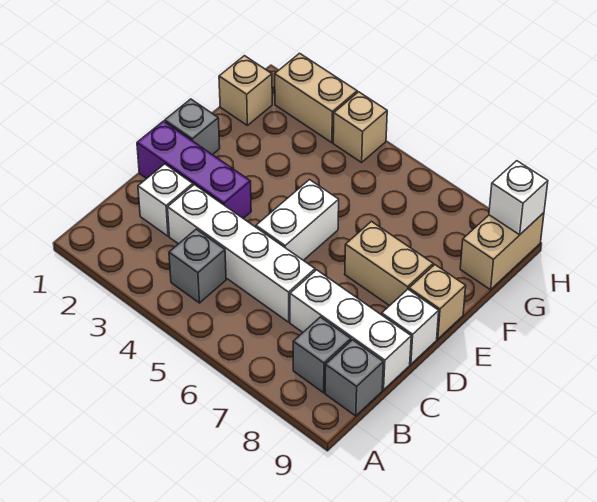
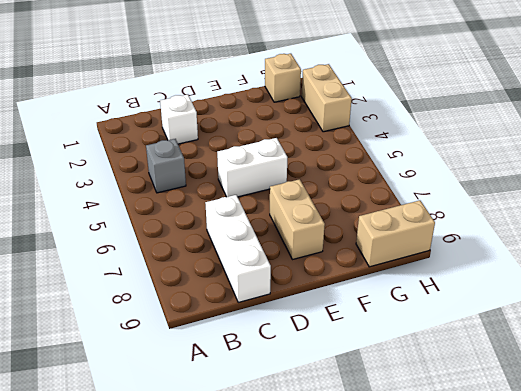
none -> grey 1x1 brick [293,317,351,393]
none -> grey 1x1 brick [325,340,384,416]
none -> white 1x4 brick [168,185,315,322]

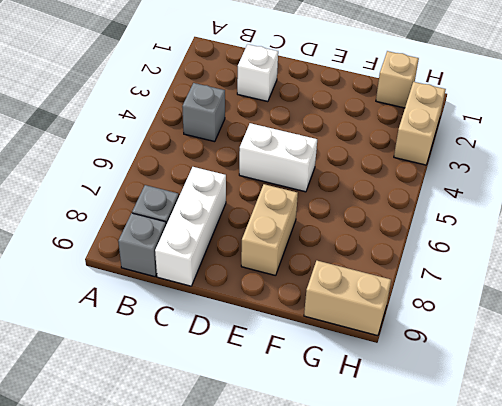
none -> white 1x4 brick [168,185,315,322]
none -> purple 1x3 brick [137,121,251,218]
none -> white 1x1 brick [382,289,439,364]

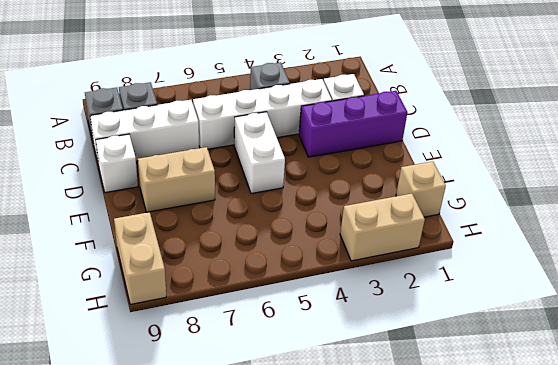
none -> grey 1x1 brick [165,99,220,155]
none -> tan 1x1 brick [409,265,466,339]
none -> tan 1x1 brick [333,92,387,162]

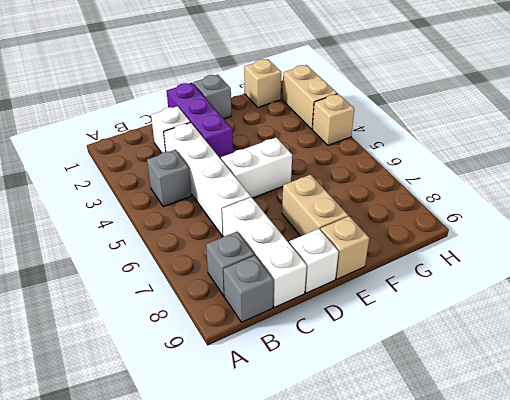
none -> tan 1x2 brick [460,213,544,290]
none -> white 1x1 brick [489,161,548,235]

